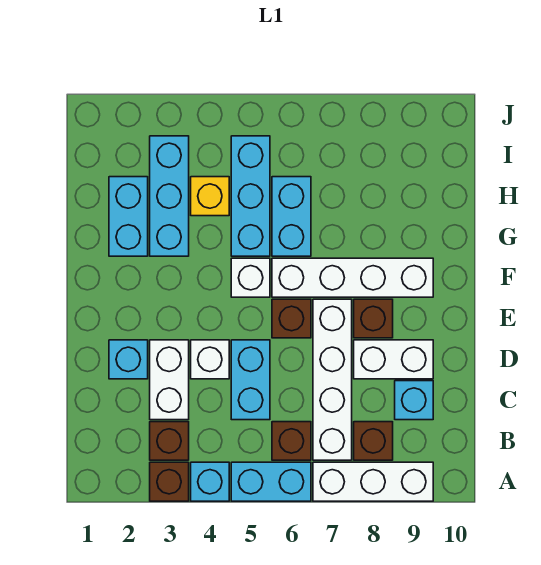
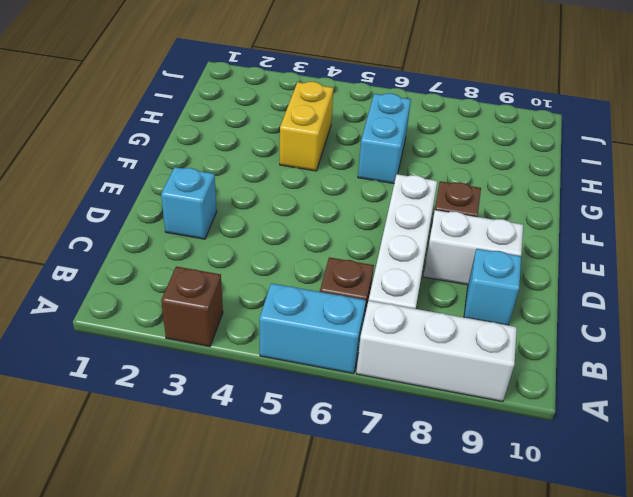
yellow 1x2 brick [280,82,334,171] -> yellow 1x1 brick [191,177,229,216]
none -> cyan 1x1 brick [191,462,229,501]
none -> brown 1x1 brick [150,422,189,460]
none -> brown 1x1 brick [354,422,393,460]

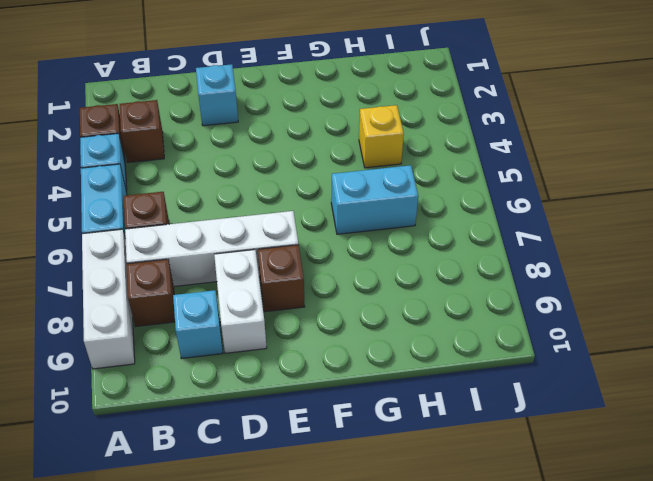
none -> white 1x2 brick [150,340,189,420]
none -> cyan 1x2 brick [231,340,270,420]
none -> white 1x1 brick [191,340,229,379]

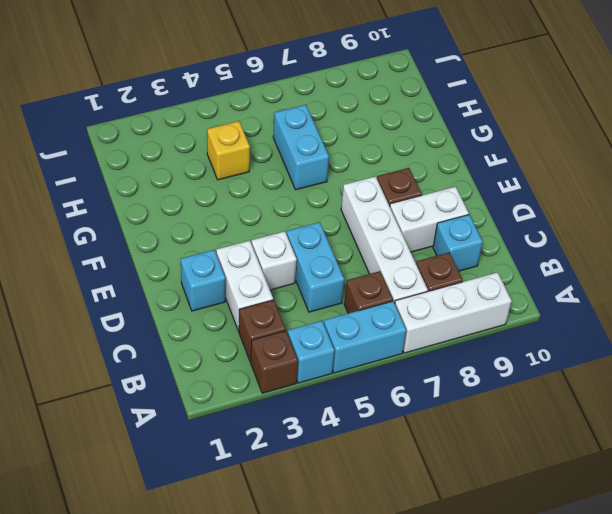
none -> brown 1x1 brick [272,299,311,338]
none -> white 1x1 brick [231,258,270,297]
none -> white 1x4 brick [272,258,433,297]

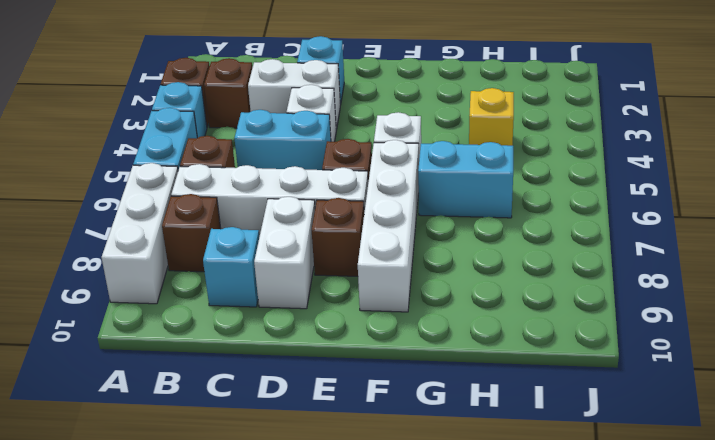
none -> cyan 1x2 brick [109,177,148,256]
none -> cyan 1x3 brick [150,136,189,256]
none -> cyan 1x3 brick [231,136,270,256]

